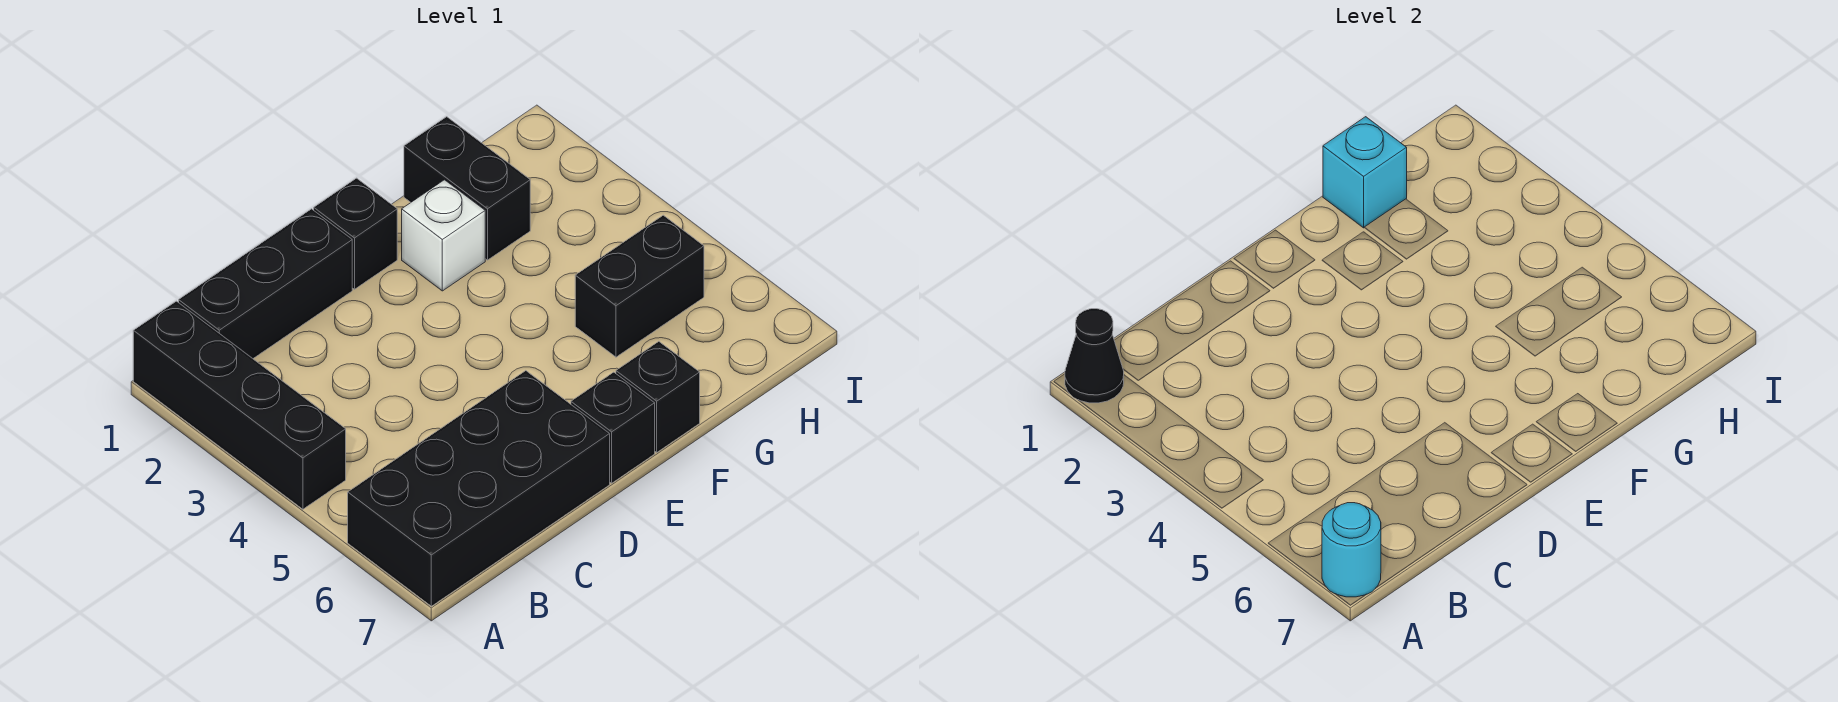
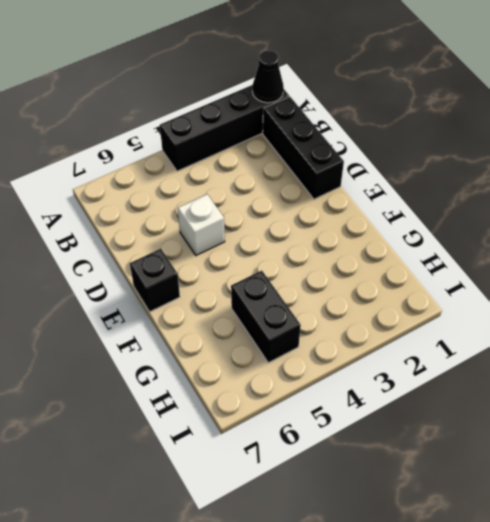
white 1x1 brick [178,194,225,255] -> white 1x1 brick moved to [402,180,485,291]
none -> black 2x4 brick [348,371,610,606]
none -> black 1x1 brick [314,178,397,289]
none -> black 1x1 brick [616,341,700,452]

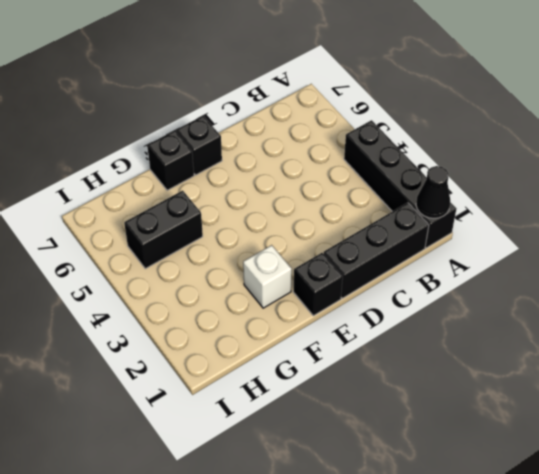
none -> black 2x4 brick [348,371,610,606]
none -> black 1x2 brick [404,117,530,260]
none -> cyan 1x1 round brick [1322,503,1381,597]

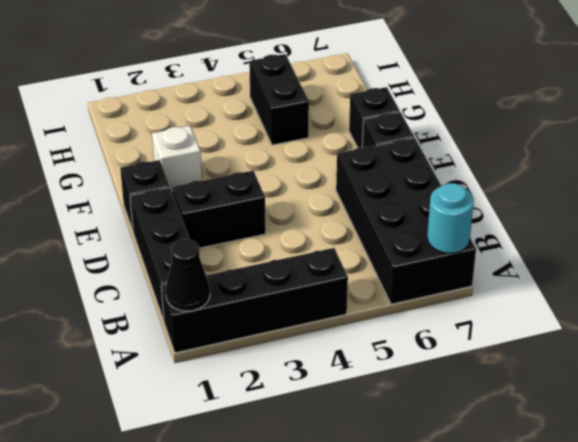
black 1x2 brick [172,170,266,248] -> black 1x2 brick moved to [404,117,530,260]
none -> cyan 1x1 brick [1323,117,1407,228]

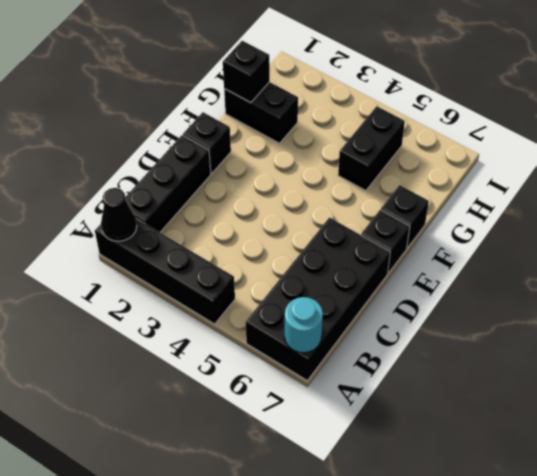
black 1x1 brick [223,41,270,103] -> cyan 1x1 brick [1323,117,1407,228]
none -> white 1x1 brick [402,180,485,291]

